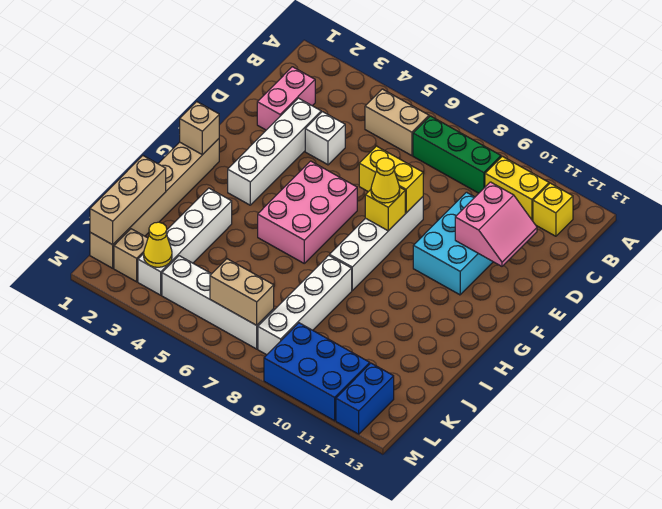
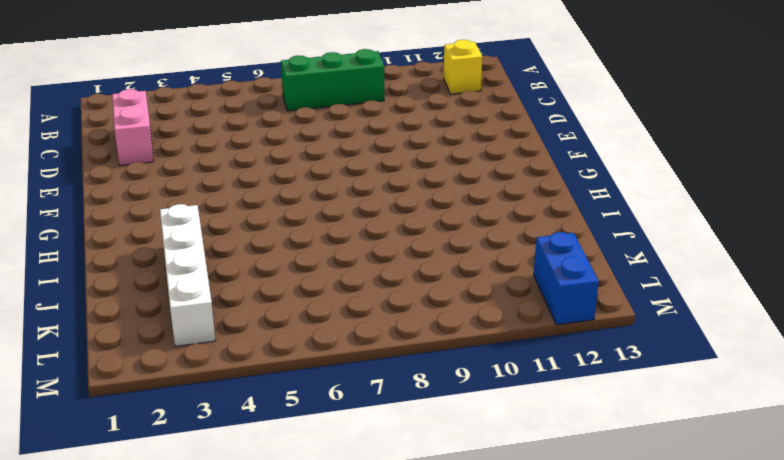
none -> tan 1x2 brick [365,89,429,156]
none -> yellow 1x2 brick [485,156,549,221]
none -> white 1x4 brick [228,98,321,205]

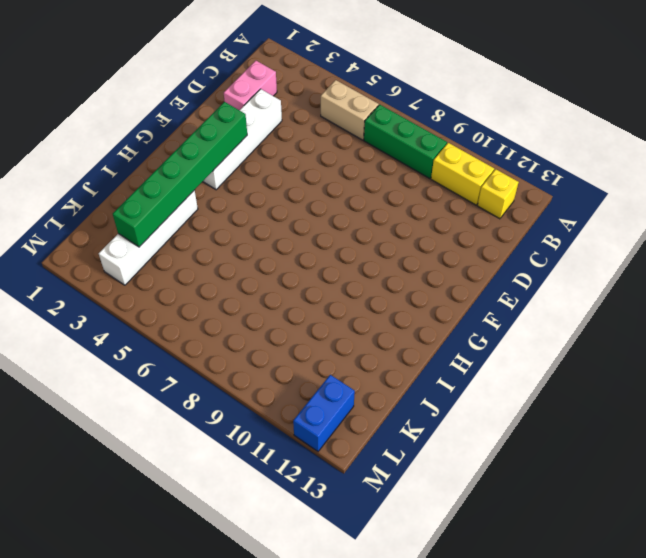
green 1x6 brick [113,102,247,247] -> none
none -> white 1x1 brick [305,112,345,165]
none -> cyan 2x3 brick [413,192,493,295]
none -> white 1x4 brick [330,197,423,290]

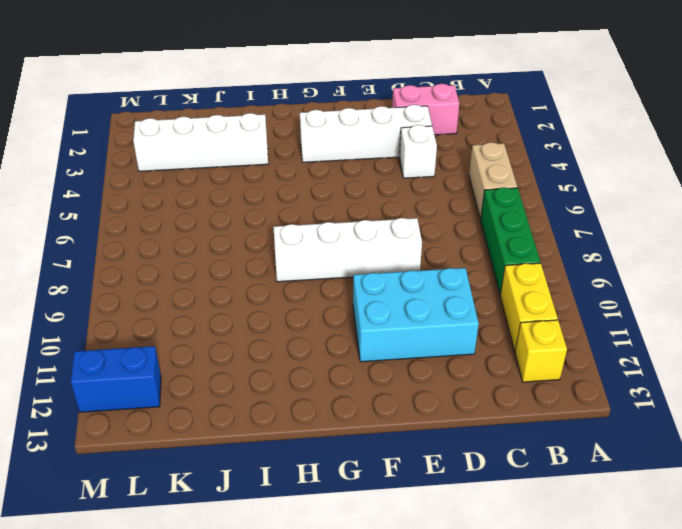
none -> pink 2x3 brick [258,161,357,263]
none -> tan 1x6 brick [90,139,219,268]
none -> white 1x4 brick [258,255,352,355]

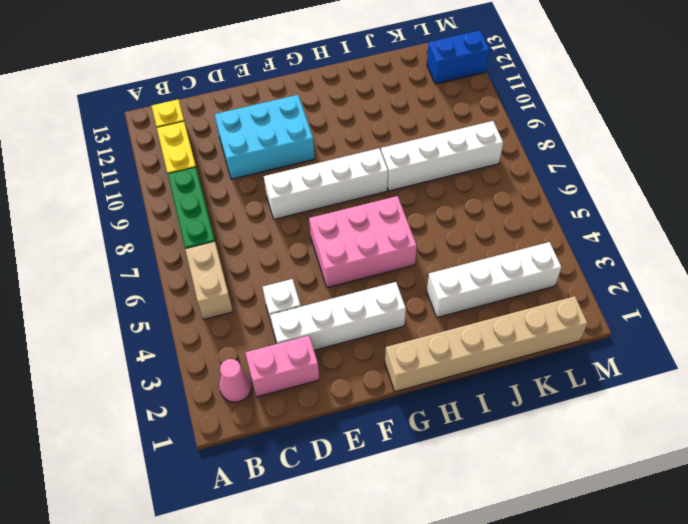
pink 1x1 cone [219,359,252,402] -> none
none -> tan 1x1 brick [114,229,148,282]
none -> white 1x4 brick [162,256,274,349]
none -> blue 2x3 brick [264,323,370,421]

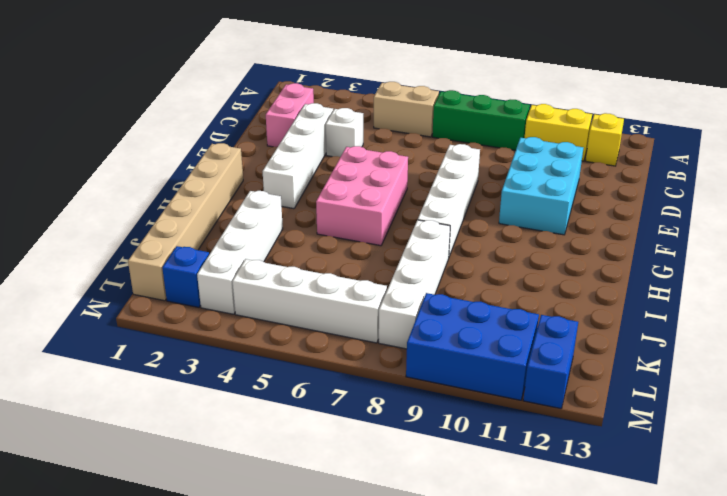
blue 1x1 brick [162,246,209,307] -> tan 1x1 brick [114,229,148,282]
none -> pink 2x2 slope [455,182,537,266]
none -> yellow 1x2 brick [359,146,423,213]
none -> yellow 1x1 brick [365,187,405,231]

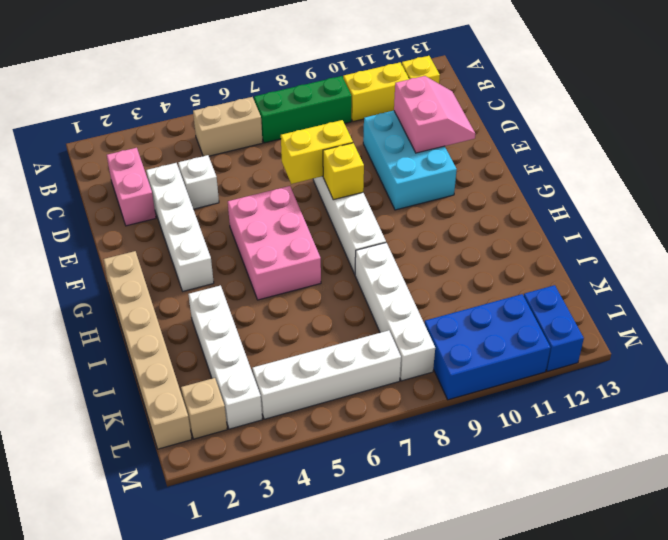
none -> tan 1x1 brick [180,102,219,155]
none -> tan 1x3 brick [90,156,166,245]
none -> yellow 1x1 cone [144,222,172,267]

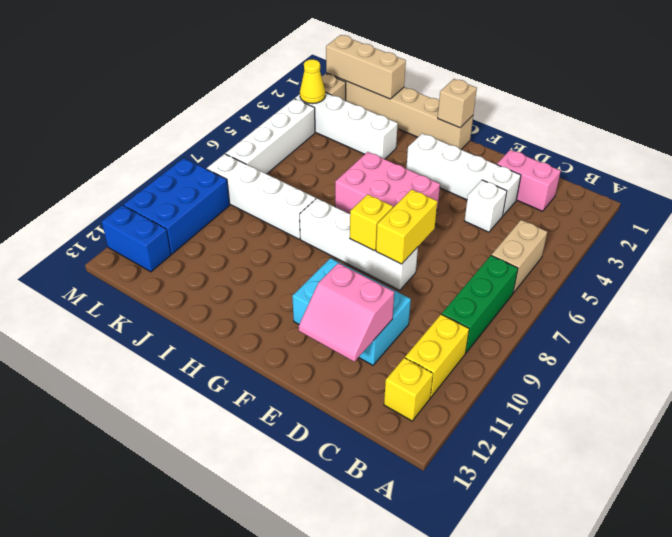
none -> tan 1x2 brick [210,259,274,325]
none -> yellow 1x1 cone [371,158,400,203]

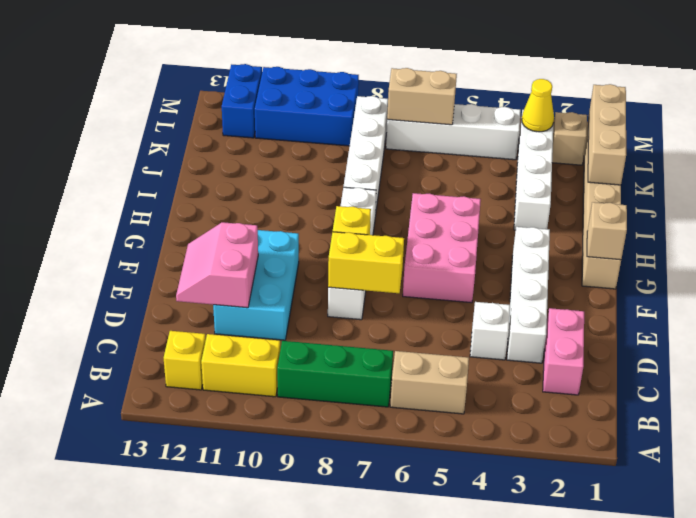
none -> yellow 1x1 cone [371,158,400,203]

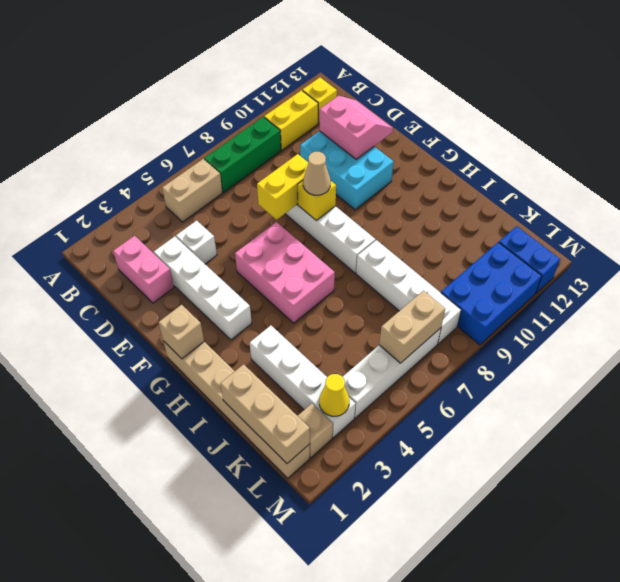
tan 1x1 cone [303,152,331,195] -> yellow 1x1 cone [371,158,400,203]

